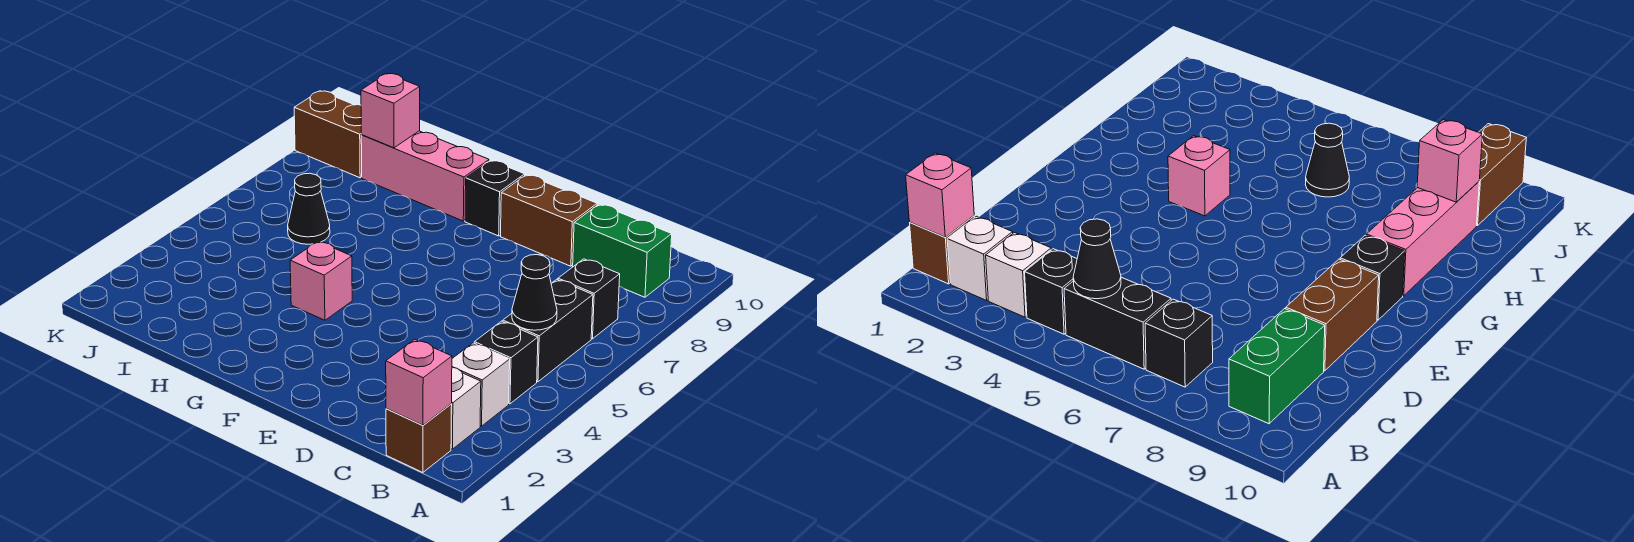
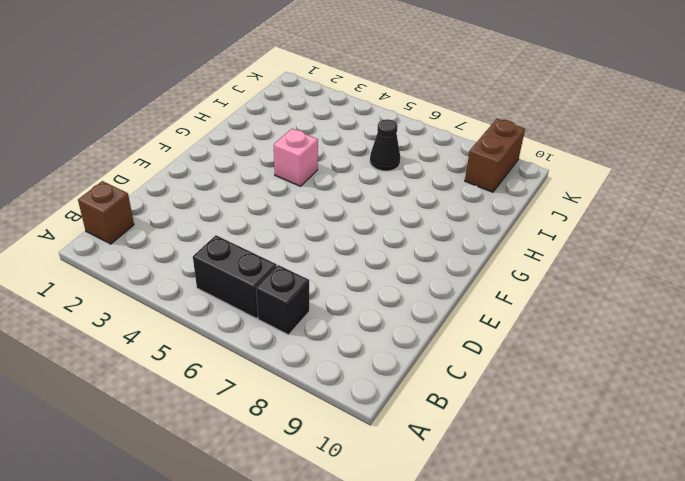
none -> white 1x1 brick [451,367,481,449]
none -> white 1x1 brick [452,343,510,426]
none -> black 1x1 brick [474,321,538,404]

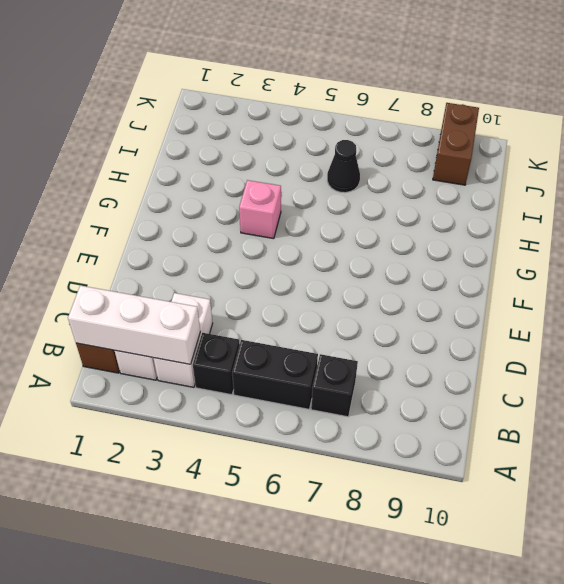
white 1x3 brick [68,285,200,364] -> pink 1x1 brick [386,339,452,425]
white 1x2 brick [154,293,213,387] -> white 1x1 brick [452,343,510,426]
none -> green 1x2 brick [573,204,672,297]
none -> brown 1x2 brick [501,175,597,266]
none -> black 1x1 brick [465,160,525,236]

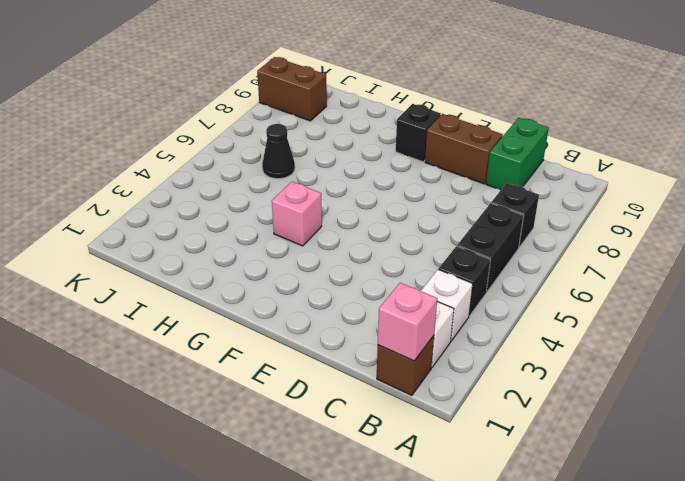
green 1x2 brick [486,118,549,190] -> green 1x2 brick turned to [573,204,672,297]
none -> pink 1x3 brick [361,131,489,221]
none -> black 1x1 cone [512,255,557,330]
none -> pink 1x1 brick [361,73,420,148]

